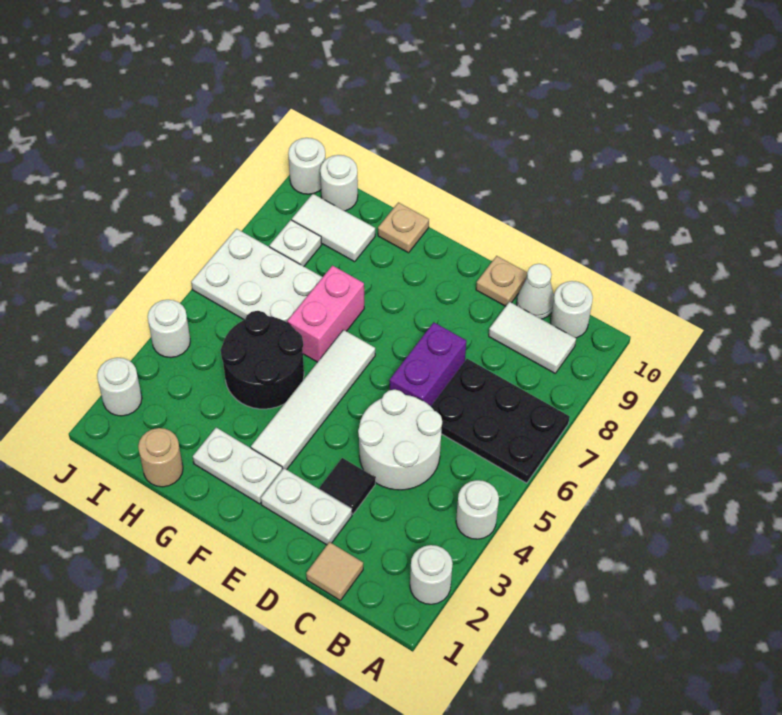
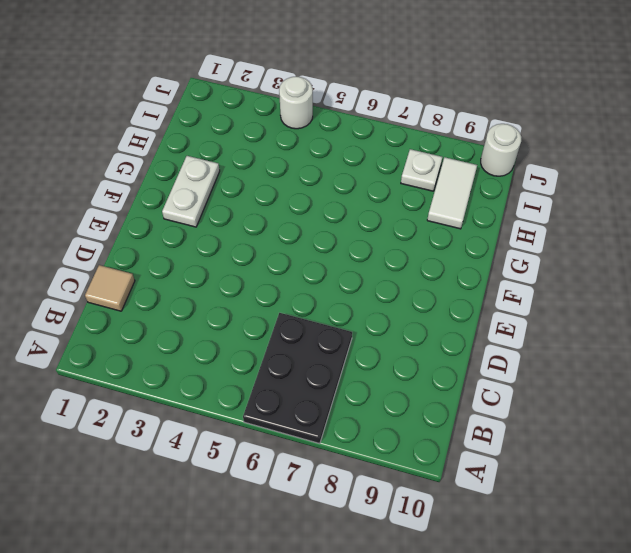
none -> white 1x1 round brick [410,545,453,604]
none -> white 1x1 round brick [456,480,499,539]
none -> white 1x2 tile [489,302,576,373]

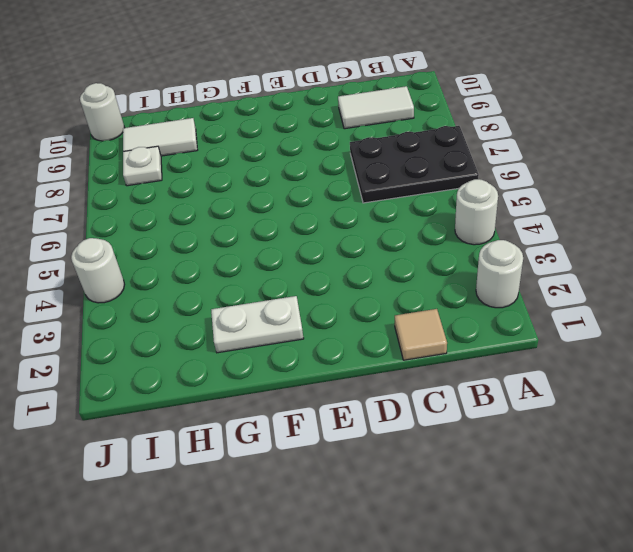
none -> white 1x1 round brick [550,281,593,338]
none -> white 2x2 round brick [358,390,442,490]
none -> white 1x1 cone [517,264,554,319]

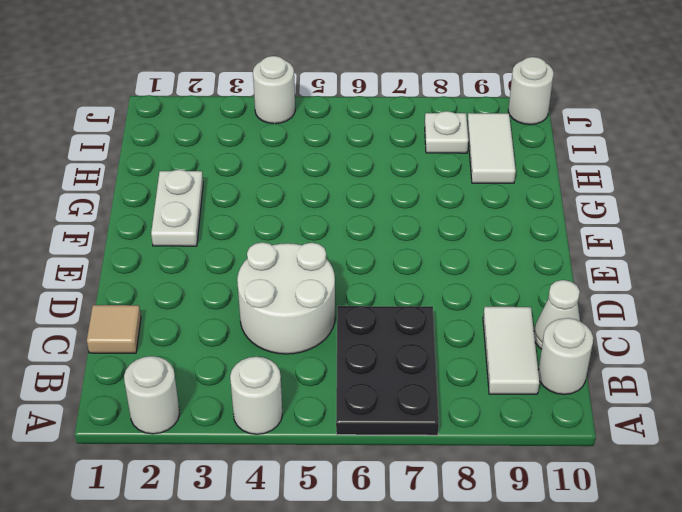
none -> white 1x2 plate [261,468,352,545]
none -> black 1x1 tile [320,458,375,514]
none -> purple 1x2 brick [390,322,466,406]

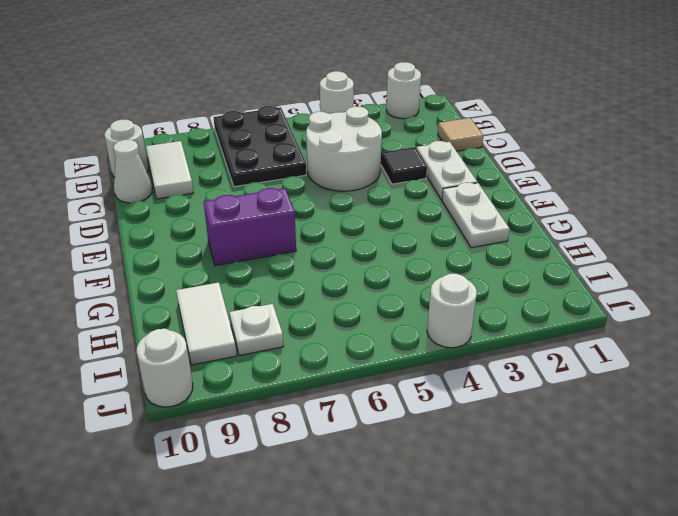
purple 1x2 brick [204,188,296,266] -> purple 1x2 brick moved to [390,322,466,406]
none -> tan 1x1 plate [476,256,527,306]
none -> white 1x4 tile [251,330,375,470]
none -> black 2x2 round brick [220,311,304,409]

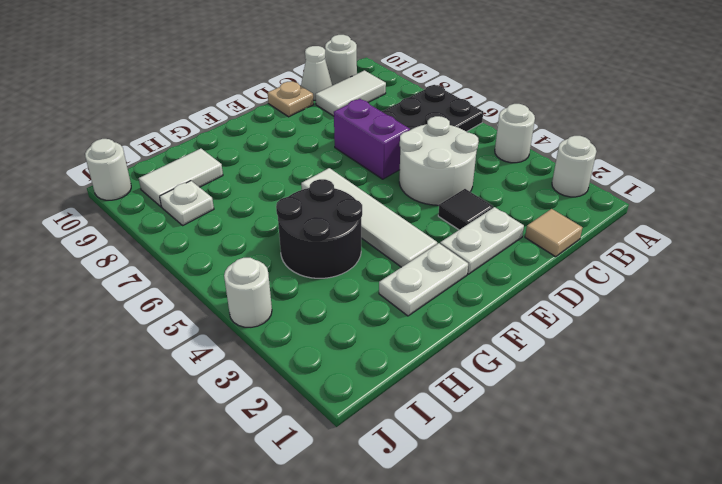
none -> pink 1x2 brick [287,266,364,362]
none -> tan 1x1 plate [378,202,429,253]
none -> tan 1x1 round brick [138,428,183,487]

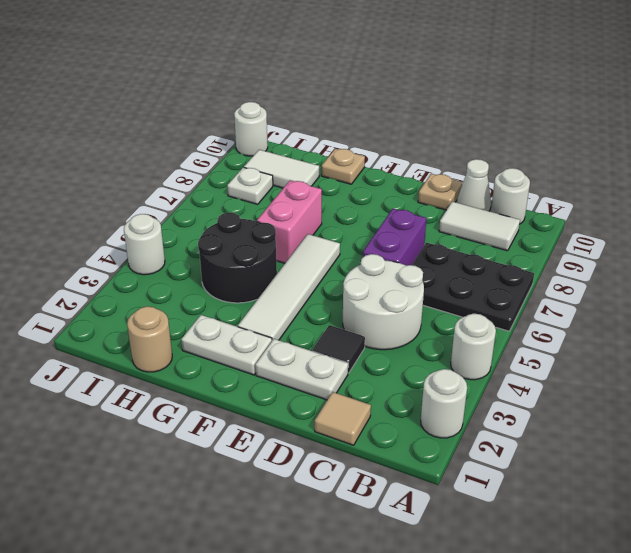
none -> white 2x3 plate [191,229,322,322]
none -> white 1x1 round brick [320,155,358,211]
none -> white 1x1 round brick [97,358,142,416]

